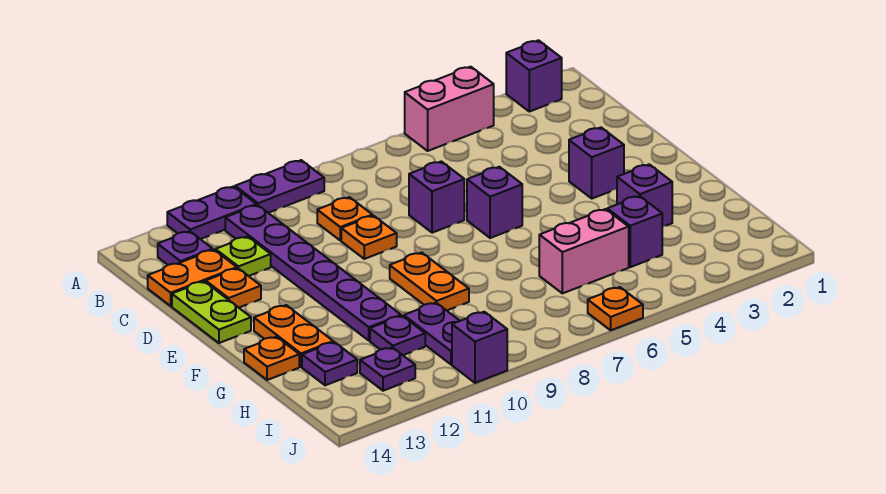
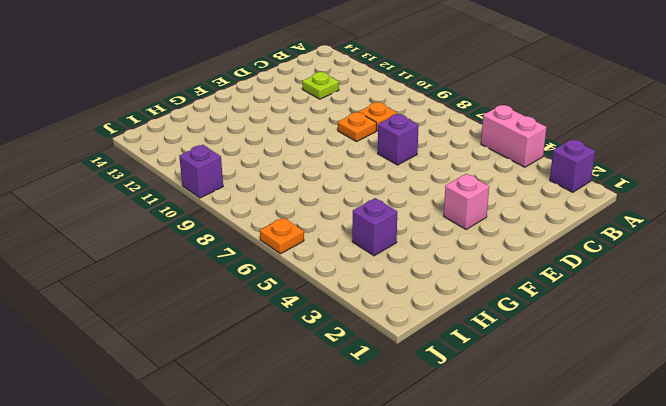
pink 1x1 brick [444,174,489,229] -> purple 1x1 brick [569,128,624,199]
none -> purple 1x2 plate [235,160,324,213]
none -> purple 1x2 plate [167,186,256,239]
none -> purple 1x6 plate [225,205,401,341]

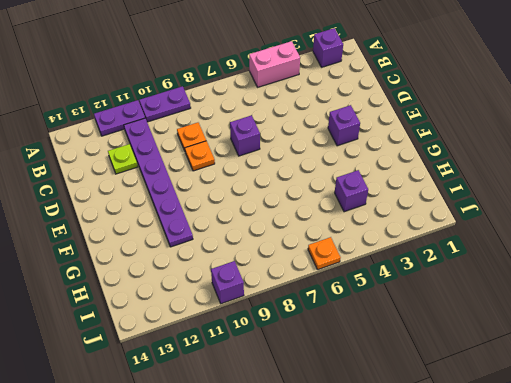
none -> purple 1x1 plate [158,231,213,265]
none -> orange 1x2 plate [148,250,237,306]
none -> orange 1x1 plate [206,268,261,308]

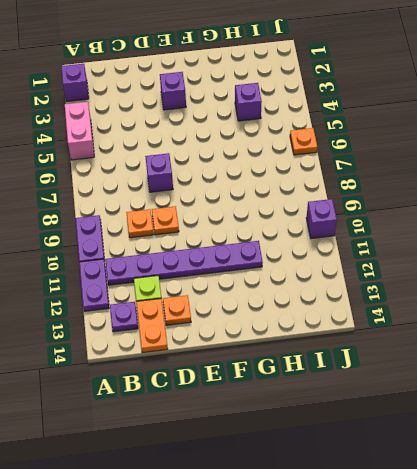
none -> lime 1x2 plate [172,281,251,343]
none -> purple 1x1 brick [467,167,522,238]
none -> orange 1x2 plate [390,253,469,310]

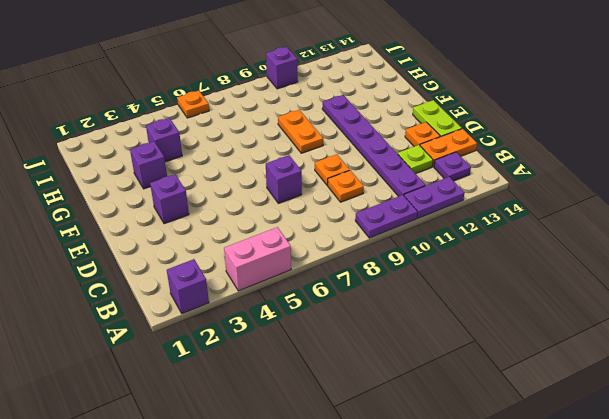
none -> purple 1x1 brick [467,167,522,238]
none -> orange 1x2 plate [254,305,333,367]
none -> orange 1x1 plate [244,337,299,380]

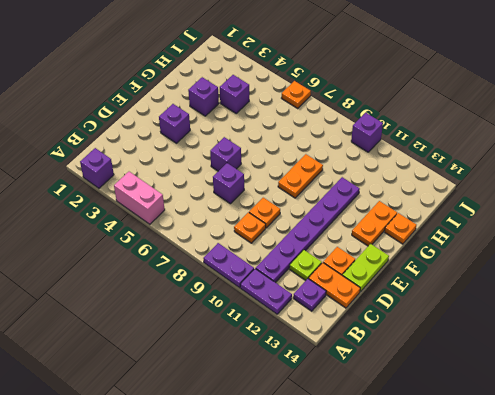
none -> pink 1x2 brick [539,209,629,293]
none -> purple 1x2 plate [404,303,460,364]
none -> purple 1x1 plate [370,316,425,355]

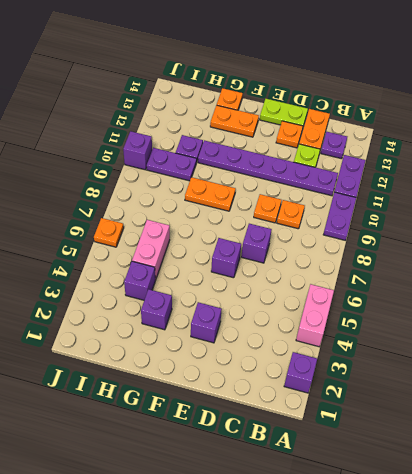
none -> purple 1x1 plate [302,342,357,385]
none -> purple 1x1 plate [360,347,415,391]

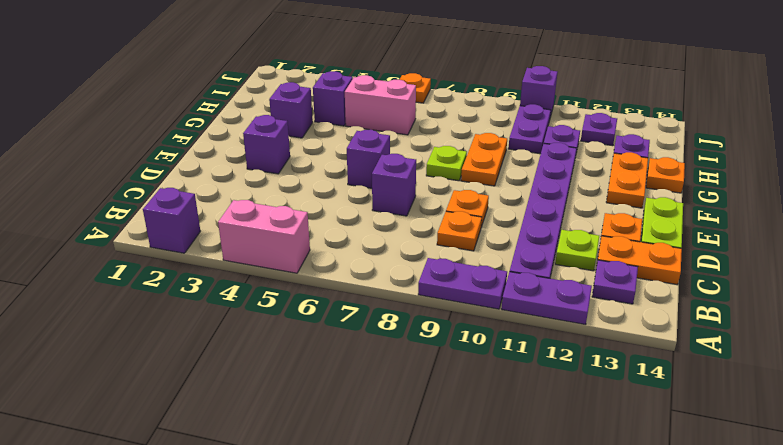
lime 1x1 plate [426,146,467,181] -> none

